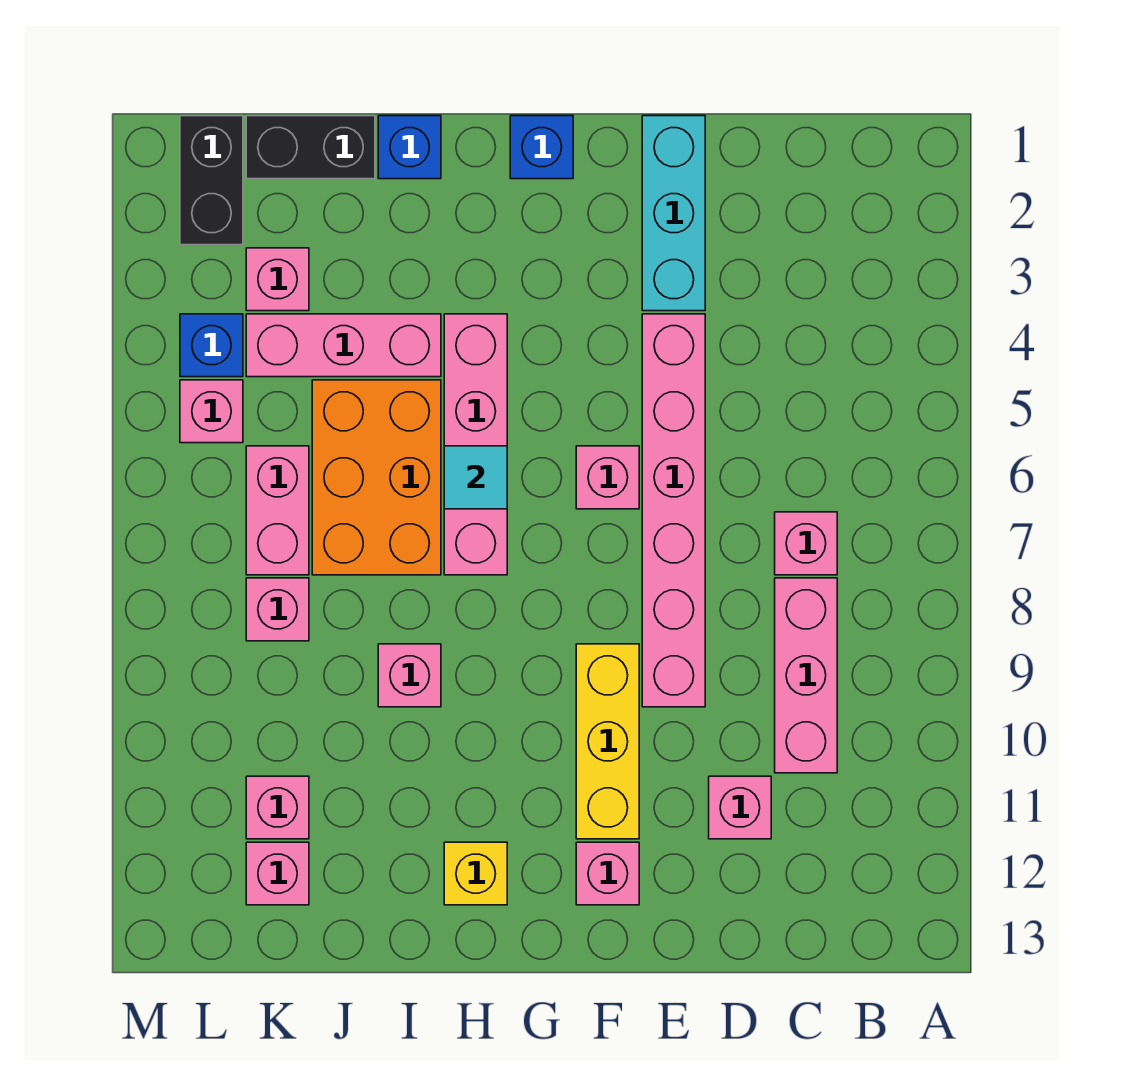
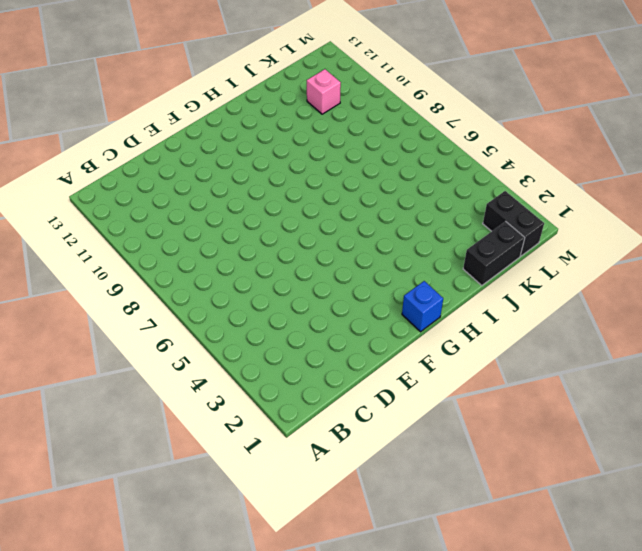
none -> pink 1x1 brick [775,512,837,575]
none -> pink 1x3 brick [775,578,837,773]
none -> pink 1x1 brick [709,776,771,839]

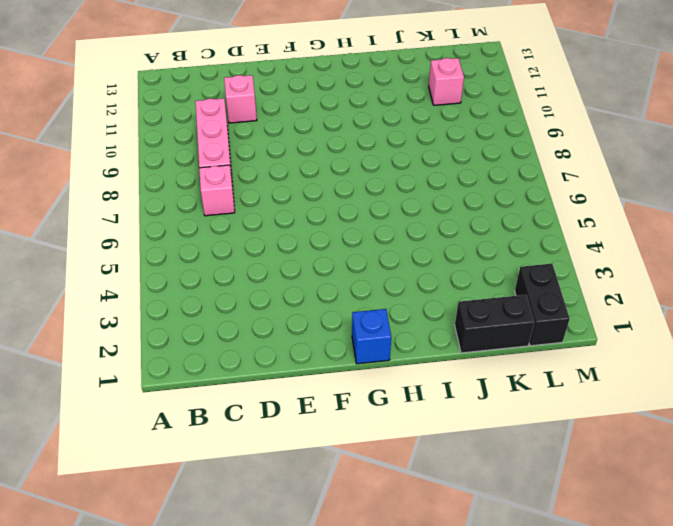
none -> cyan 1x3 brick [642,116,705,311]
none -> pink 1x6 brick [642,314,705,707]
none -> pink 1x1 brick [576,446,639,509]

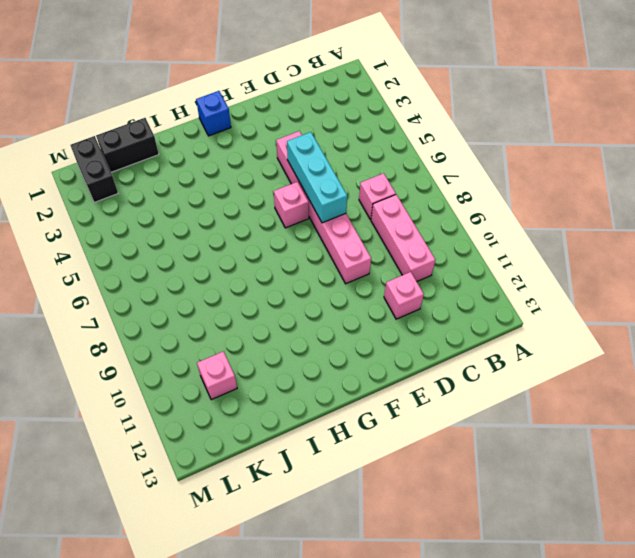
cyan 1x3 brick [287,132,347,223] -> cyan 1x3 brick moved to [642,116,705,311]
none -> yellow 1x3 brick [576,644,639,839]
none -> pink 1x1 brick [576,842,639,905]
none -> pink 1x4 brick [444,314,507,575]

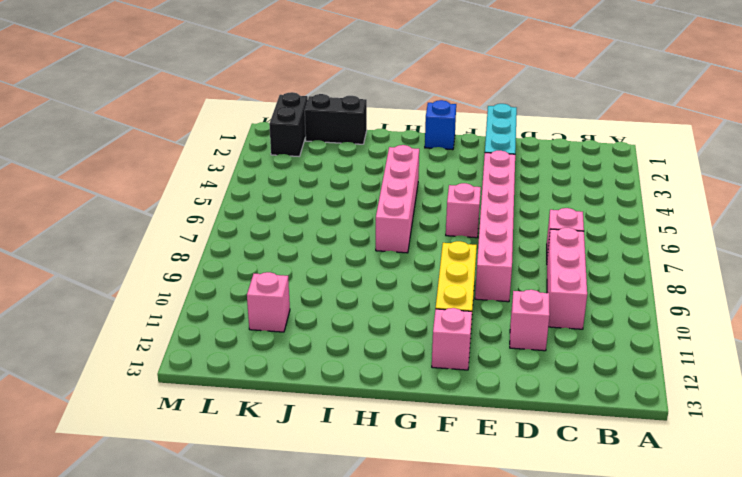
none -> yellow 1x1 brick [444,842,507,905]
none -> blue 1x1 brick [378,116,441,179]
none -> pink 1x3 brick [246,314,441,377]

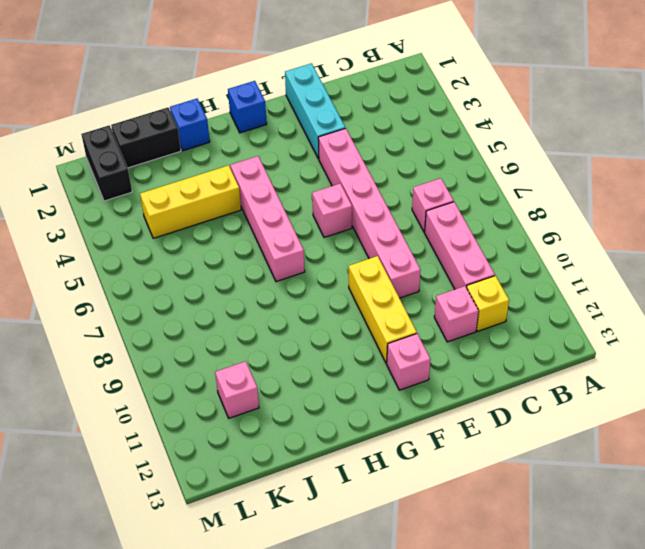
yellow 1x1 brick [467,276,509,331] -> yellow 1x1 brick moved to [444,842,507,905]
yellow 1x3 brick [140,165,241,238] -> pink 1x3 brick [246,314,441,377]
none -> orange 2x3 brick [312,380,441,575]
none -> pink 1x1 brick [378,644,441,707]
none -> pink 1x1 brick [246,248,309,311]

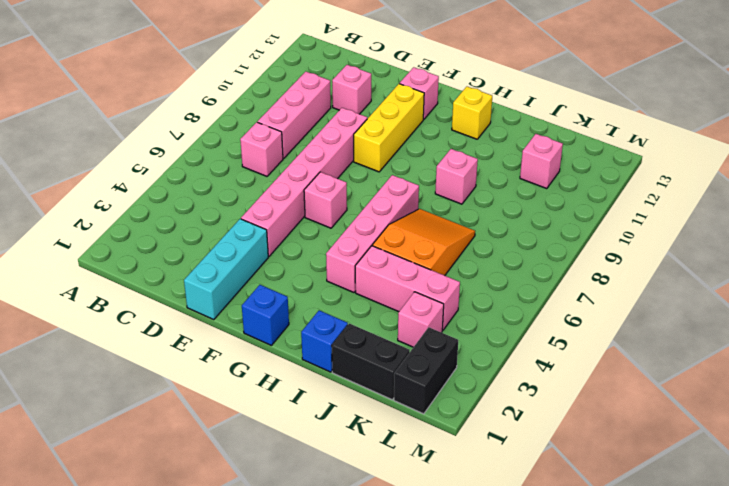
orange 2x3 slope [372,209,475,276] -> orange 2x3 brick [312,380,441,575]
none -> pink 1x2 brick [246,446,309,575]
none -> pink 1x1 brick [246,578,309,641]
none -> pink 1x1 brick [246,842,309,905]

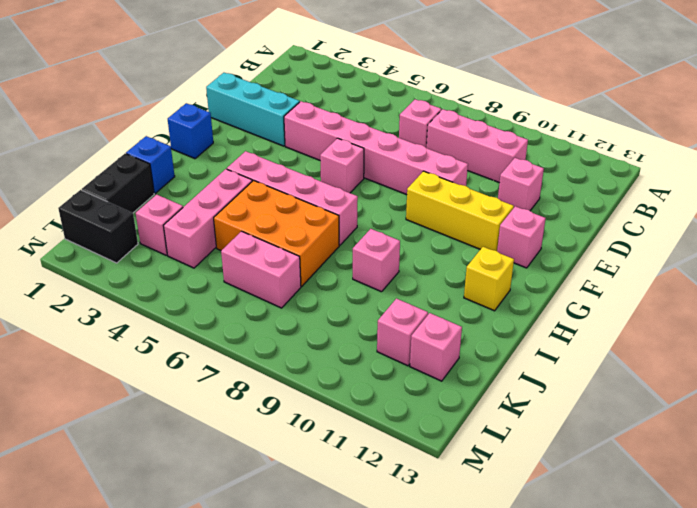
none -> pink 1x1 brick [246,578,309,641]
none -> blue 1x1 brick [180,314,243,377]
none -> pink 1x1 brick [180,380,243,443]

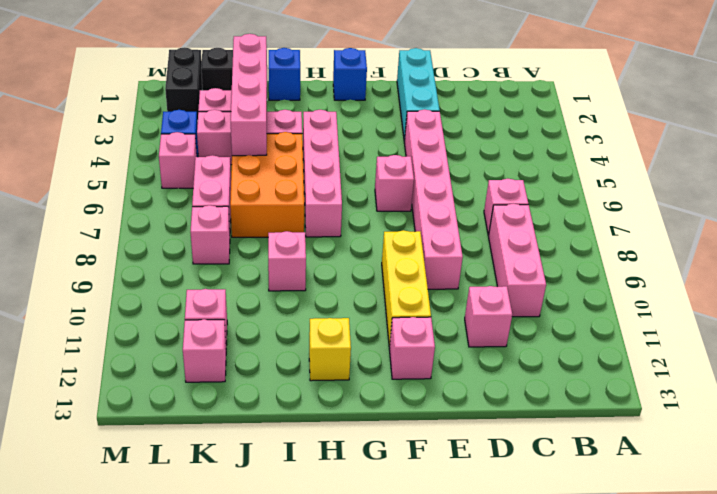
pink 1x4 brick [231,34,267,156] -> none
none -> cyan 1x1 tile [444,446,507,509]

